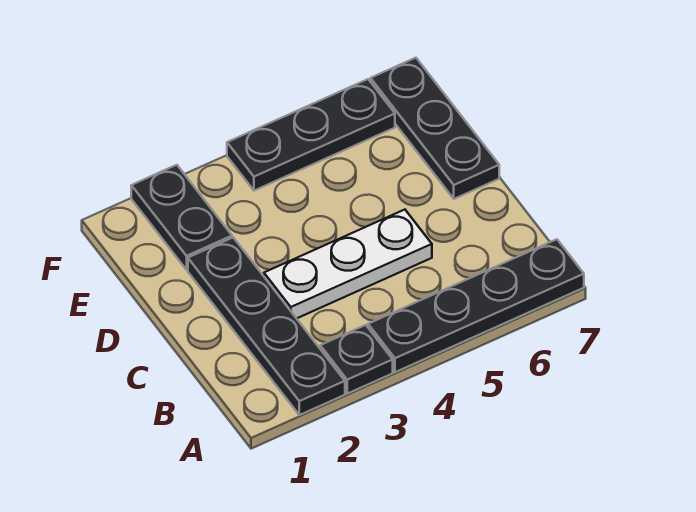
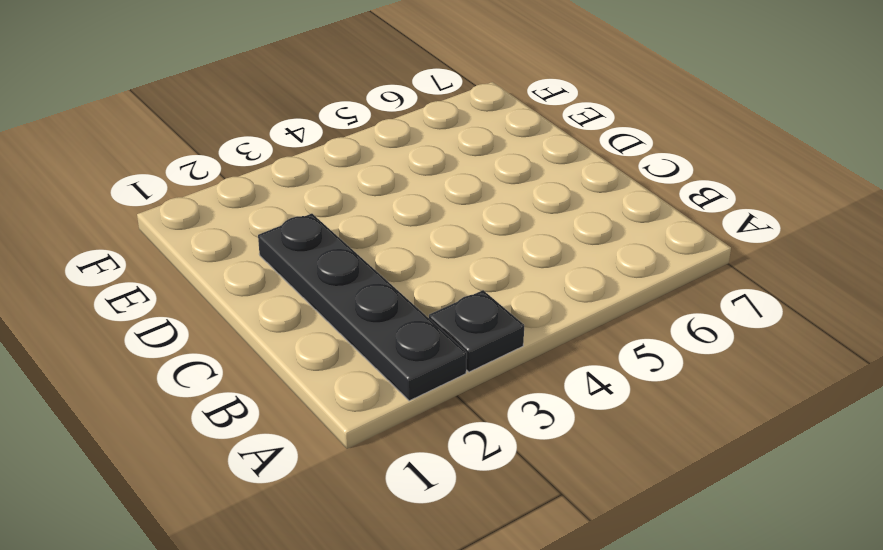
none -> black 1x4 plate [368,239,584,372]
none -> white 1x3 plate [264,210,432,318]

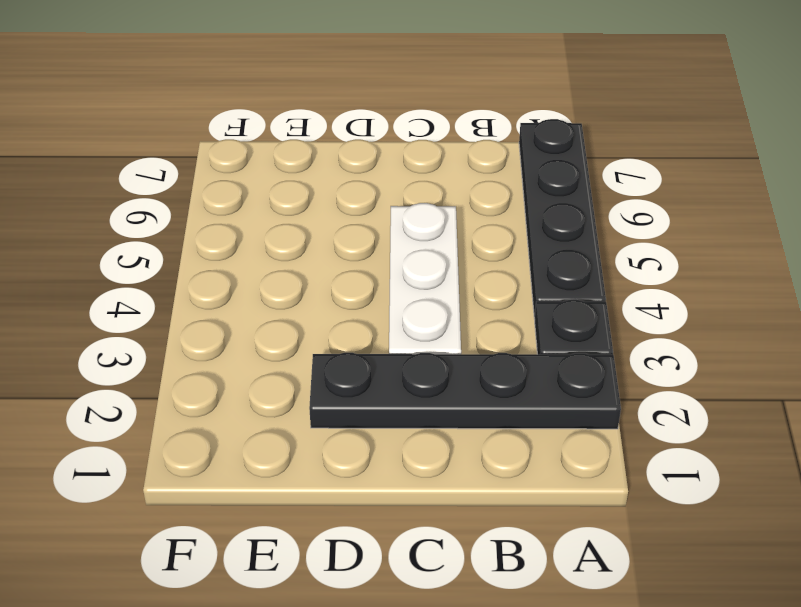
none -> black 1x3 plate [371,58,499,199]
none -> black 1x2 plate [131,165,232,270]

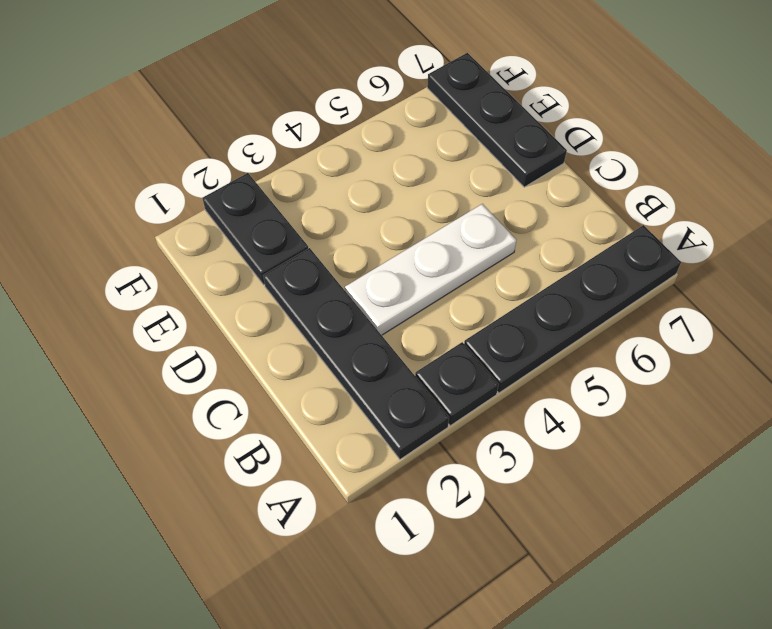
none -> black 1x3 plate [227,79,395,191]

